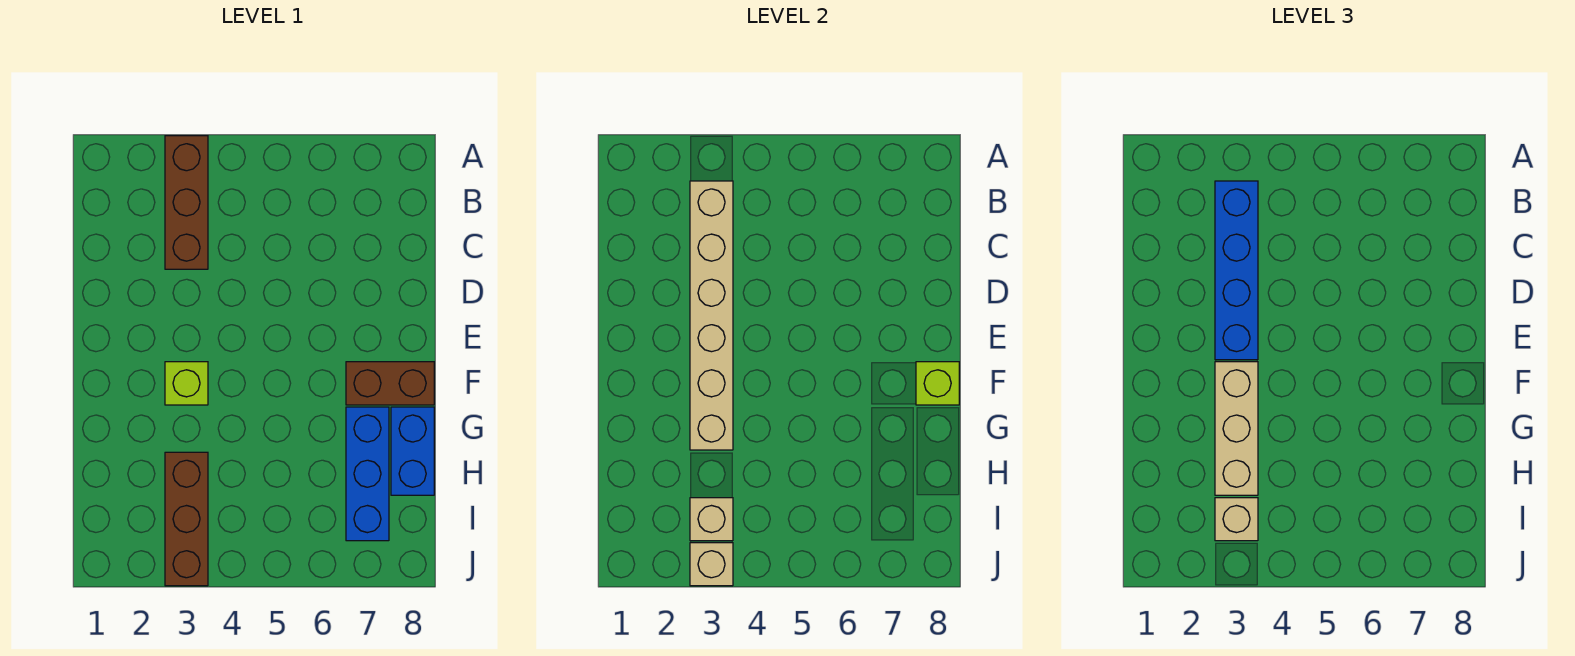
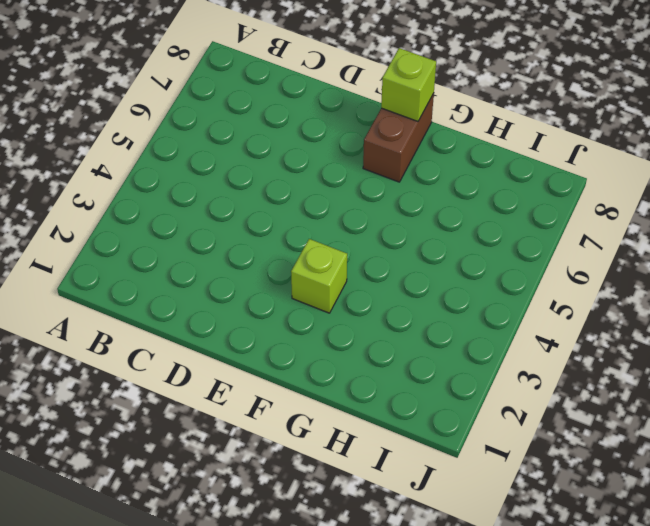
none -> brown 1x3 brick [165,136,208,269]
none -> blue 1x3 brick [346,407,389,541]
none -> blue 1x2 brick [391,407,434,495]

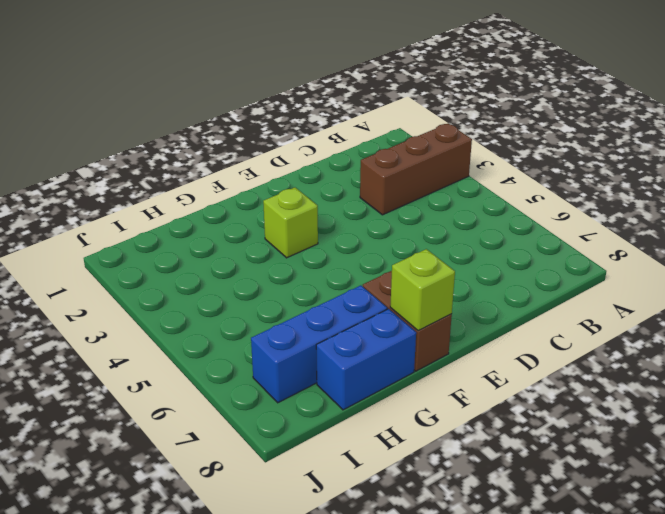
none -> brown 1x3 brick [165,452,208,586]
none -> tan 1x6 brick [690,181,733,450]
none -> tan 1x1 brick [690,498,733,541]

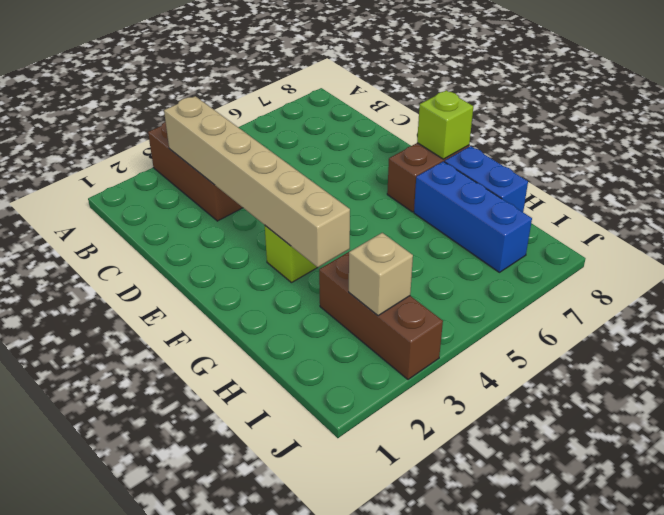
none -> tan 1x1 brick [690,543,733,586]
none -> blue 1x4 brick [1215,181,1258,360]
none -> tan 1x3 brick [1215,362,1258,495]

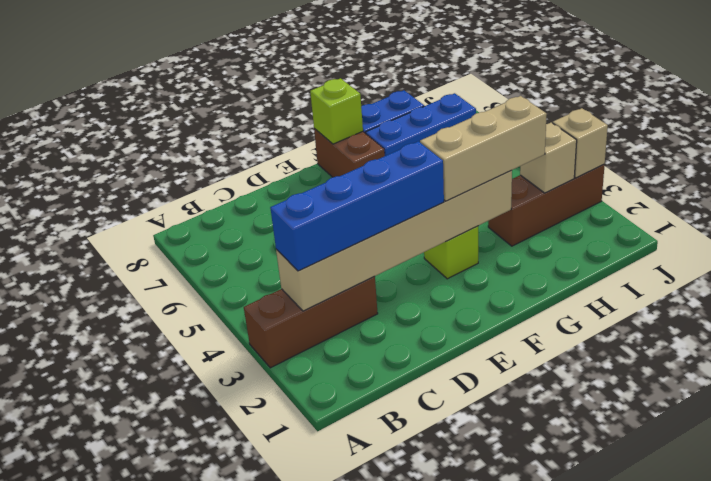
none -> tan 1x1 brick [1215,498,1258,541]

